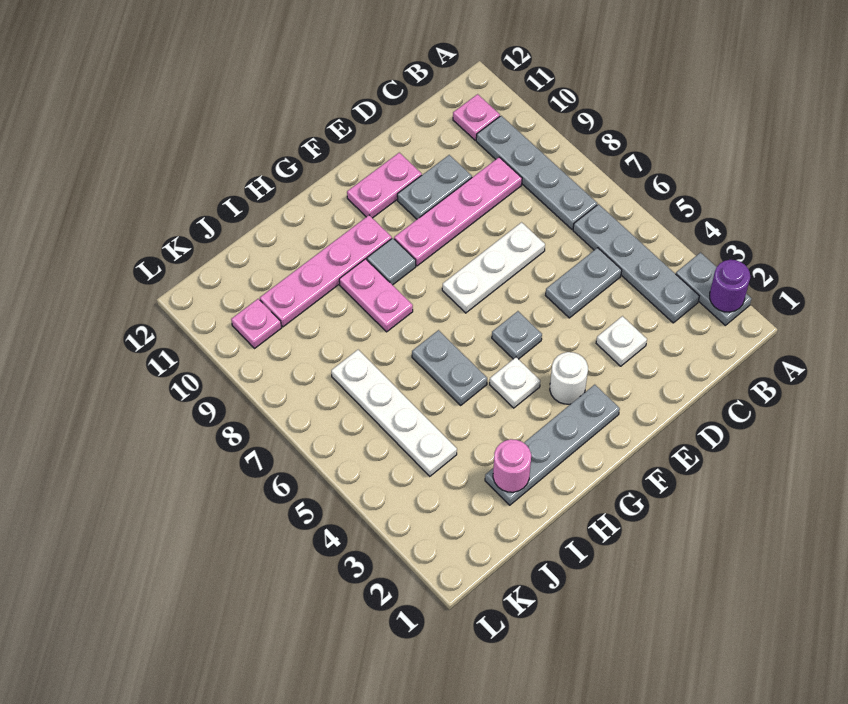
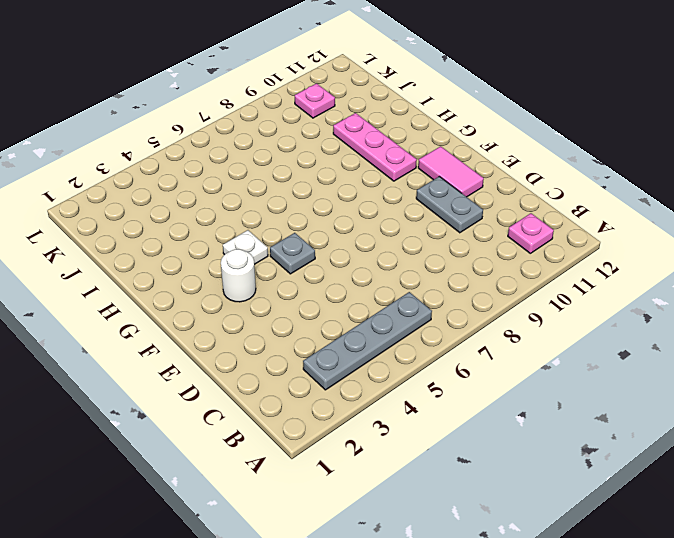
pink 1x2 tile [418,146,484,197] -> pink 1x2 plate [347,153,422,218]
pink 1x3 plate [333,113,417,181] -> pink 1x4 plate [260,215,392,327]
none -> grey 1x2 plate [676,253,751,325]
none -> grey 1x4 plate [476,116,597,229]
none -> grey 1x2 plate [545,248,622,318]

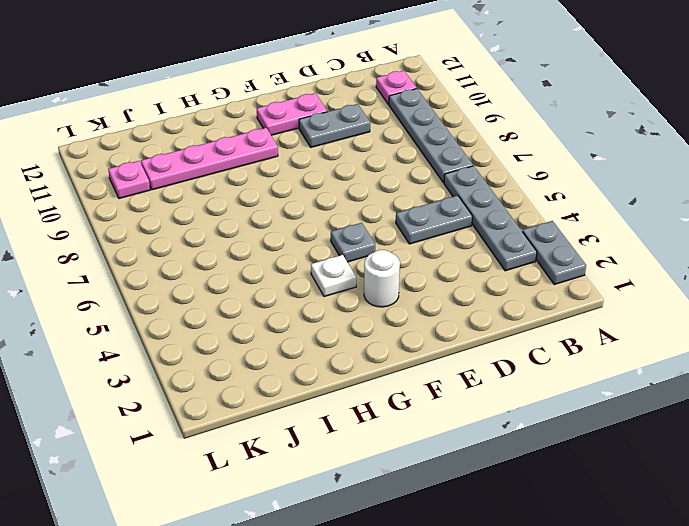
none -> pink 1x4 plate [394,157,522,266]
none -> white 1x1 plate [596,316,647,366]
none -> white 1x3 plate [442,222,545,313]

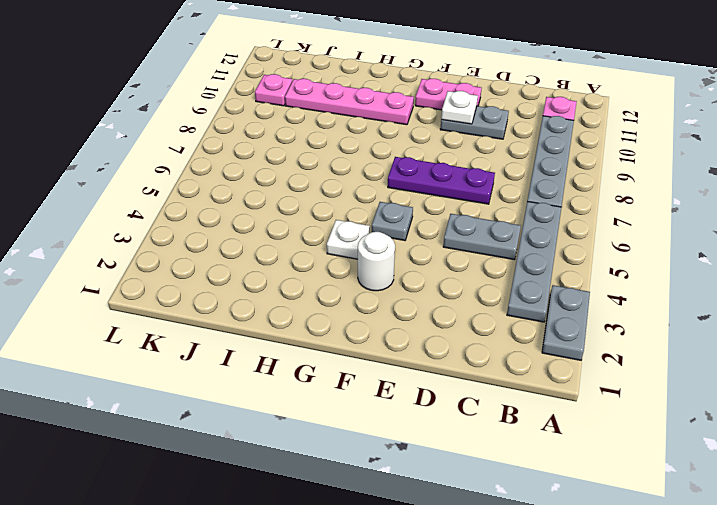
purple 1x3 plate [388,157,495,204] -> white 1x3 plate [442,222,545,313]
white 1x1 plate [441,91,478,124] -> white 1x1 plate moved to [596,316,647,366]
none -> pink 1x4 plate [394,157,522,266]
none -> grey 1x4 plate [485,385,620,505]
none -> grey 1x1 tile [367,238,416,285]

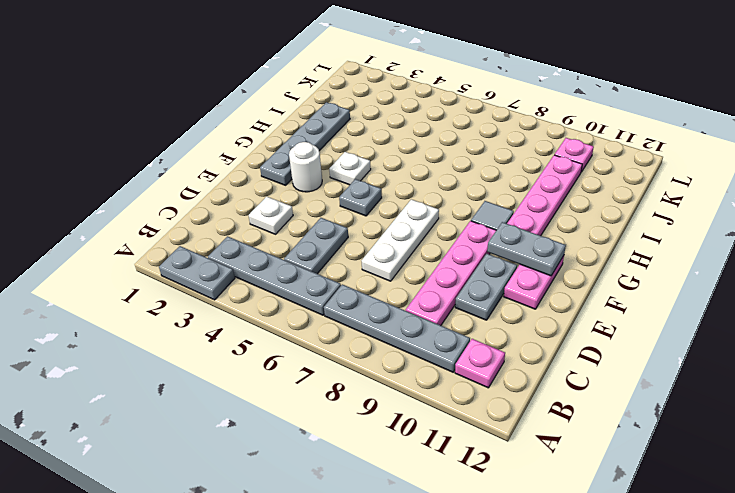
grey 1x2 plate [487,222,566,276] -> grey 1x2 plate moved to [412,330,487,405]
none -> pink 1x2 plate [339,259,413,332]
none -> white 1x4 plate [331,350,457,476]
none -> purple 1x1 round brick [710,260,750,312]

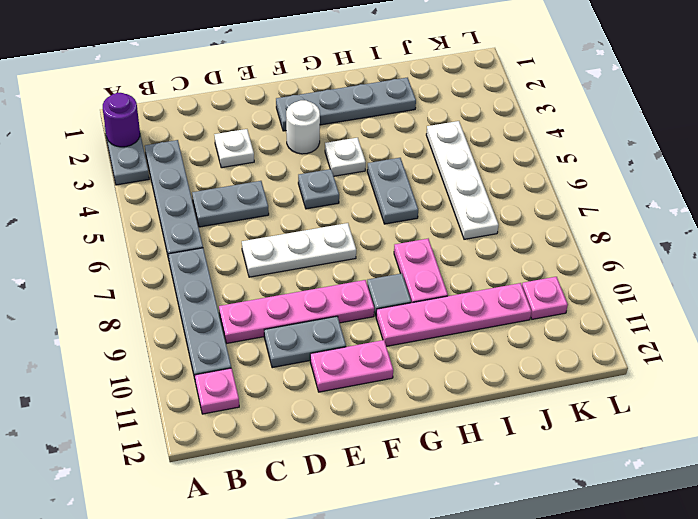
none -> pink 1x1 round brick [493,439,531,492]

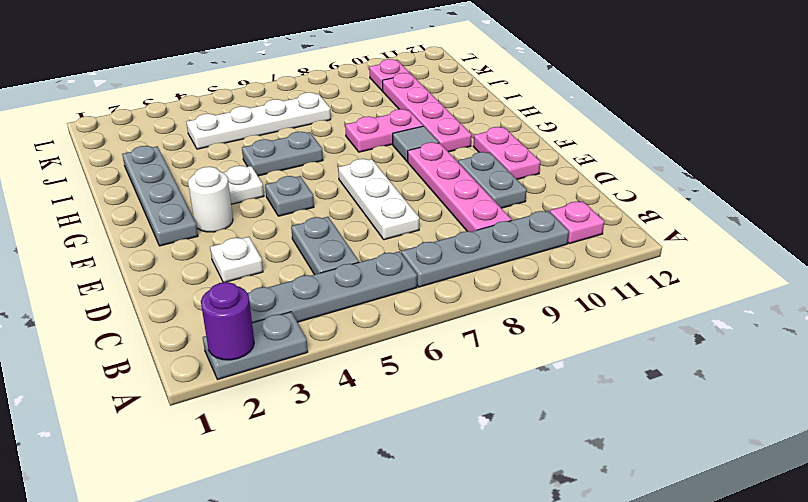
none -> pink 1x1 round brick [493,439,531,492]

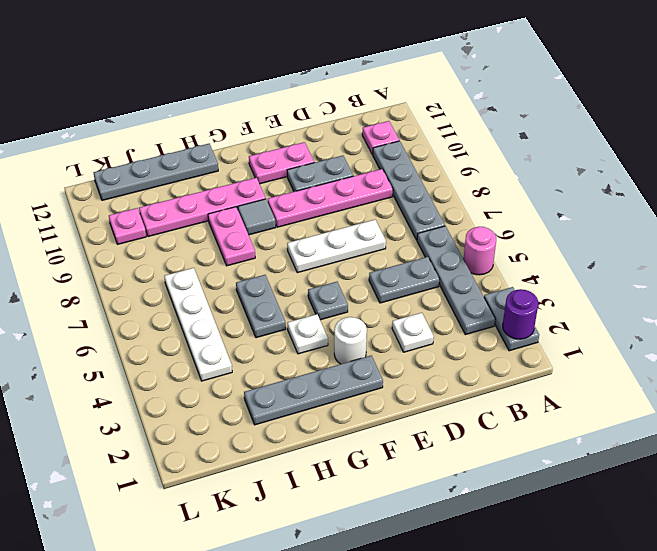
pink 1x1 round brick [464,227,496,275] -> pink 1x1 round brick moved to [493,439,531,492]
grey 1x4 plate [94,144,218,200] -> none

